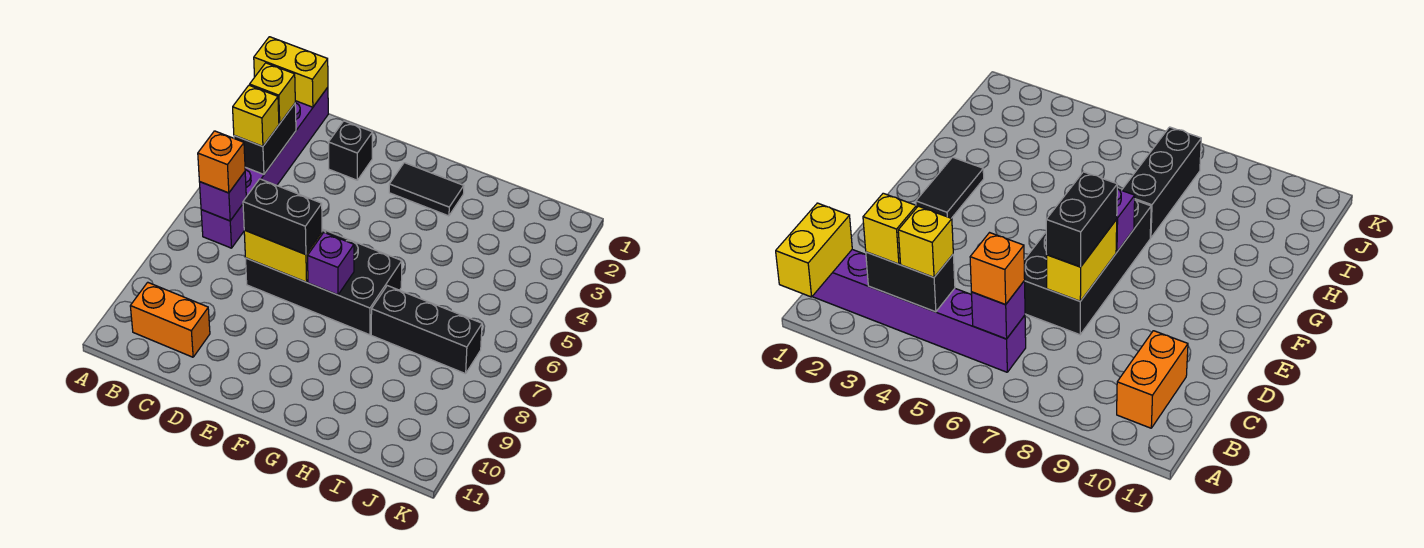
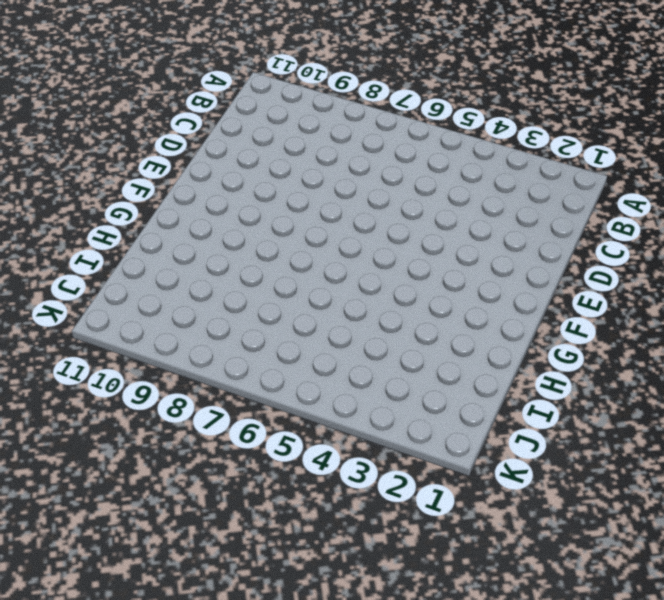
none -> purple 1x6 brick [201,87,328,248]
none -> orange 1x2 brick [130,282,210,357]
none -> black 1x1 brick [328,121,373,180]

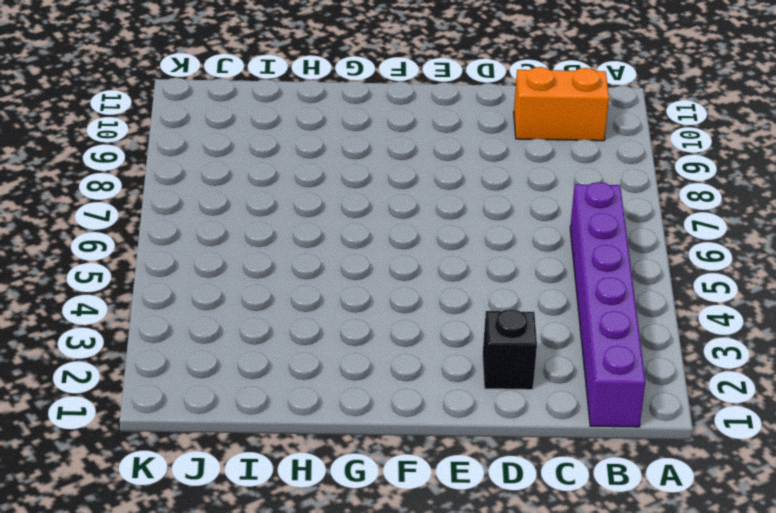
none -> black 2x4 brick [246,229,402,335]
none -> black 1x2 tile [389,163,464,216]
none -> black 1x3 brick [371,286,482,374]

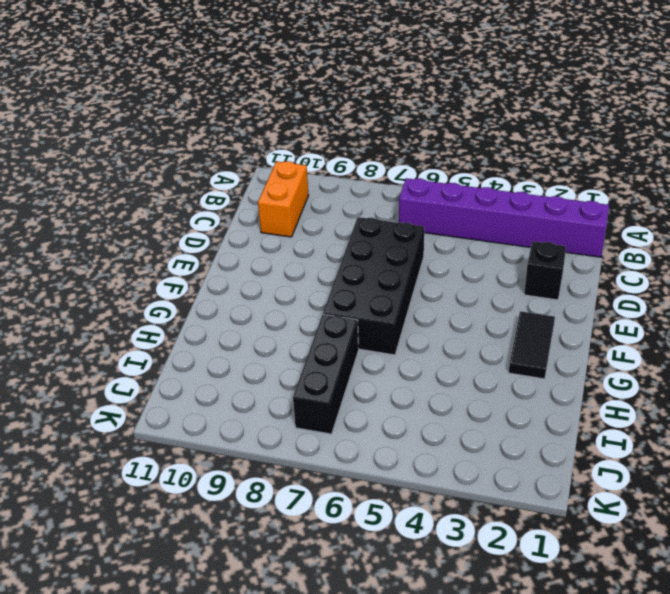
none -> yellow 1x2 brick [254,37,328,107]
none -> black 1x2 brick [234,104,296,174]
none -> purple 1x1 brick [200,172,246,221]

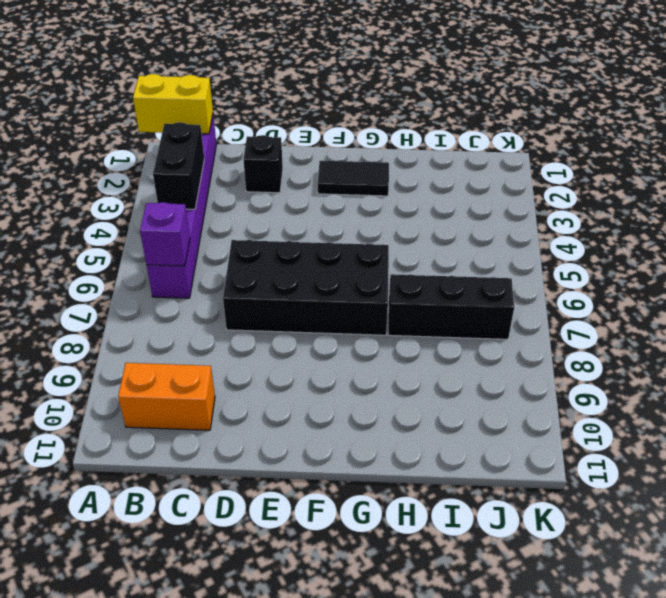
none -> yellow 1x2 brick [244,230,322,282]
none -> purple 1x1 brick [308,233,354,295]
none -> yellow 1x1 brick [250,63,295,124]

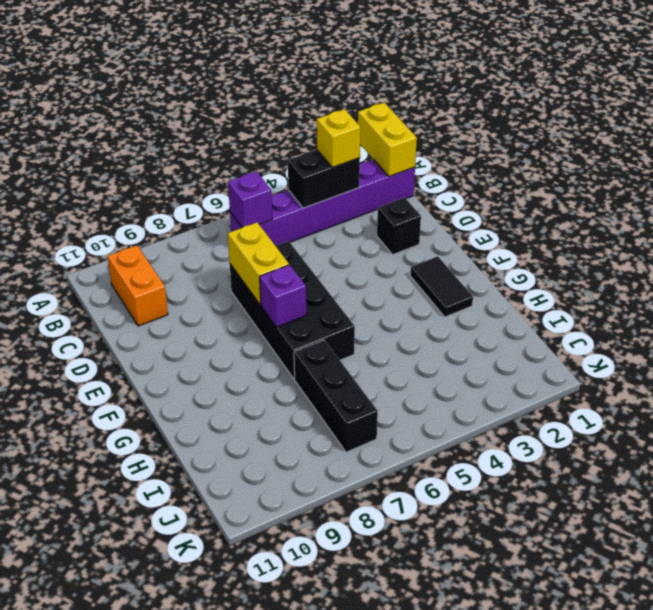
none -> yellow 1x1 brick [233,85,279,146]
none -> orange 1x1 brick [198,131,245,193]
none -> black 1x2 brick [243,179,322,254]

